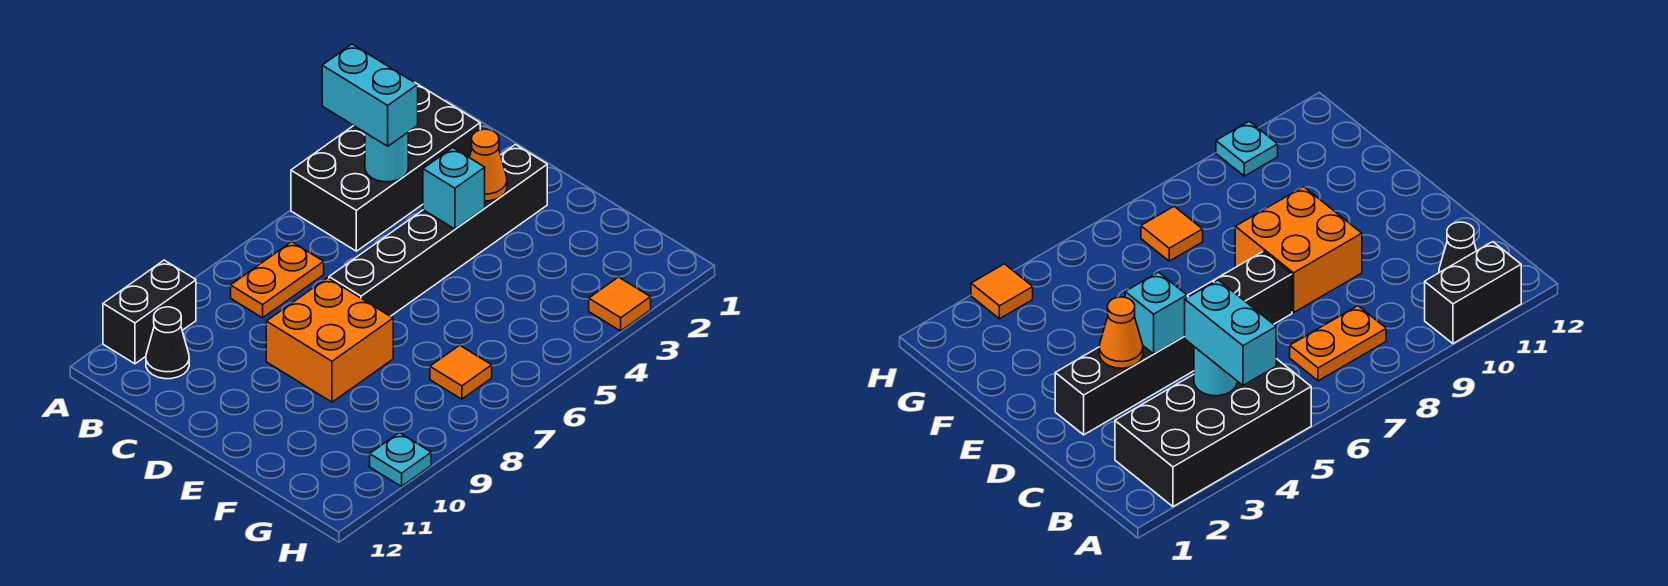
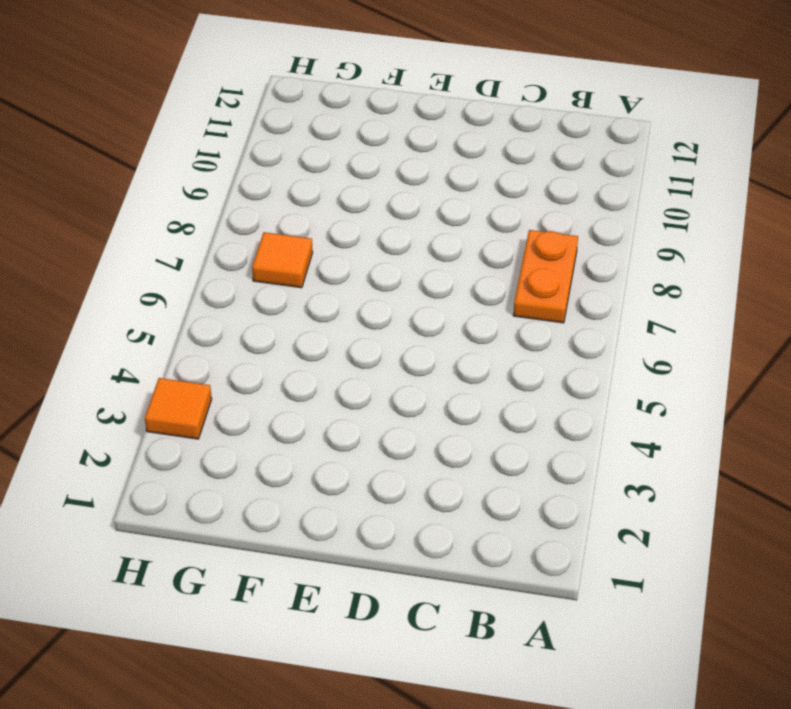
none -> black 2x4 brick [291,84,480,251]
none -> black 1x2 brick [103,260,196,364]
none -> black 1x1 cone [146,307,189,379]

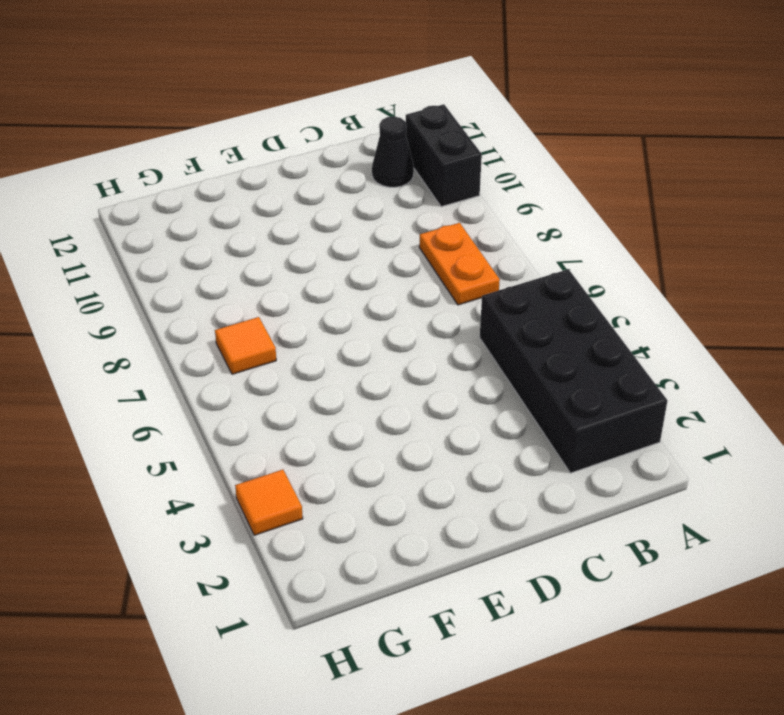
none -> black 1x6 brick [329,145,547,316]
none -> orange 2x2 brick [266,278,393,402]
none -> cyan 1x1 plate [370,433,431,486]

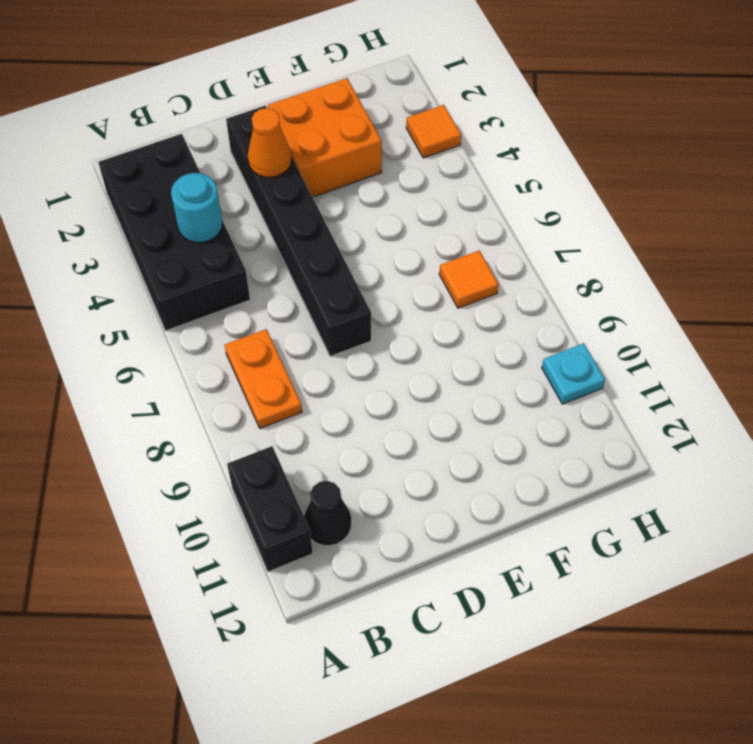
orange 2x2 brick [268,78,382,197] -> orange 2x2 brick moved to [266,278,393,402]
none -> cyan 1x1 brick [423,148,485,229]
none -> cyan 1x2 brick [322,44,418,146]

